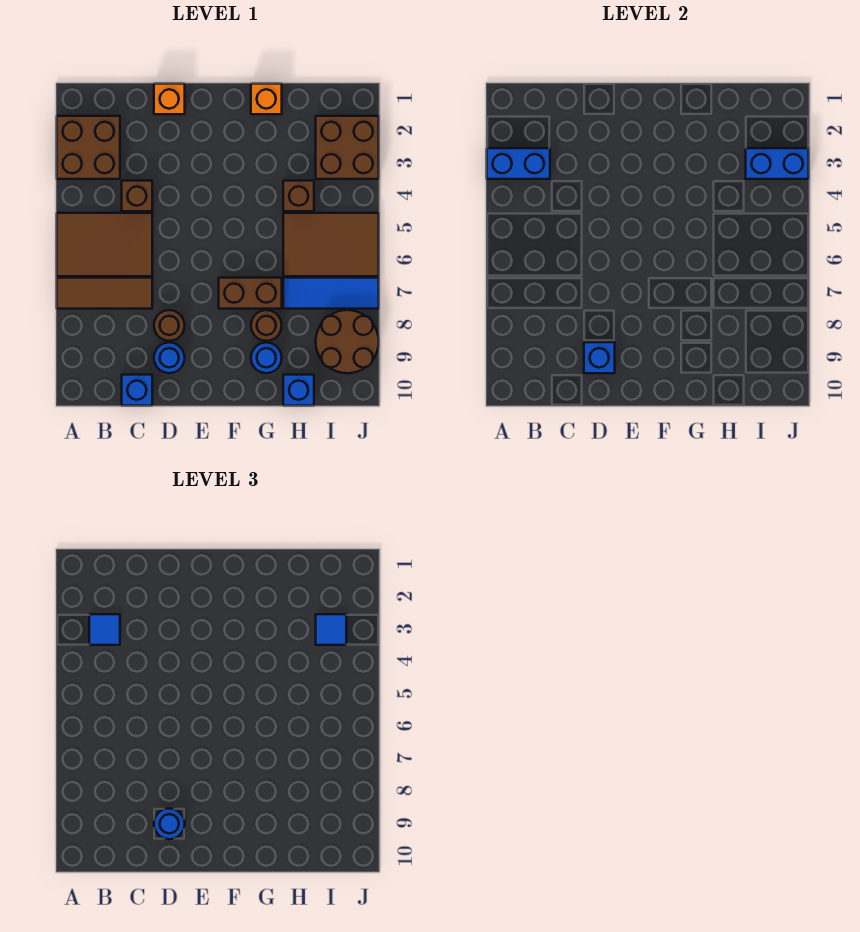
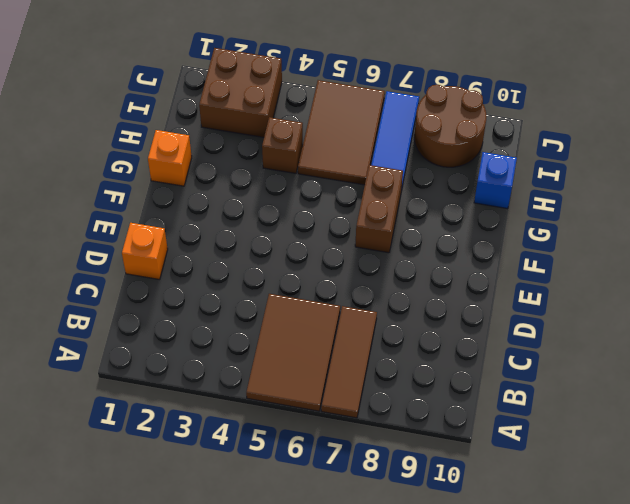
none -> brown 2x2 brick [57,116,120,179]
none -> brown 1x1 brick [122,181,152,211]
none -> blue 1x1 brick [122,375,152,406]

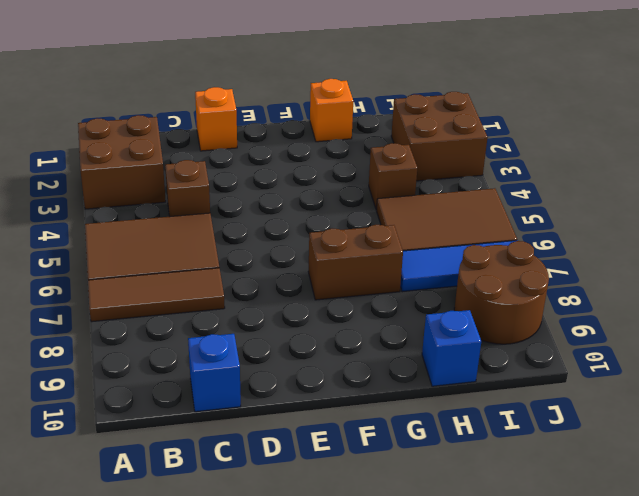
none -> brown 1x1 round brick [154,310,185,341]
none -> blue 1x1 round brick [154,342,185,373]
none -> brown 1x1 round brick [251,310,282,341]

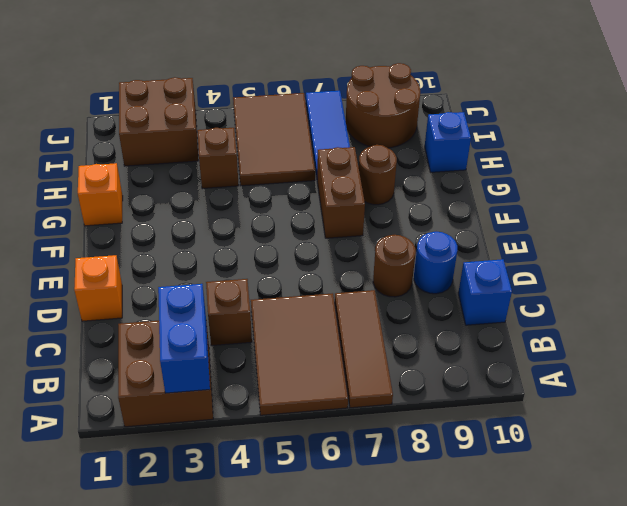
none -> blue 1x1 round brick [251,342,282,373]
none -> blue 1x1 brick [584,342,615,373]
none -> blue 1x2 brick [746,148,809,179]

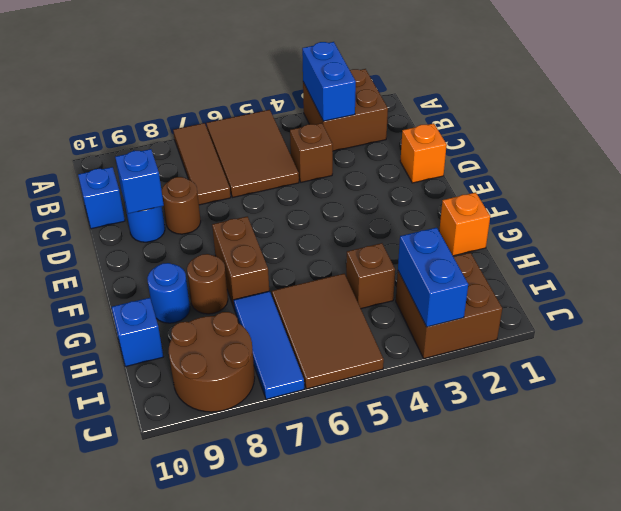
none -> blue 1x1 tile [89,614,120,645]
none -> blue 1x1 round brick [154,808,185,839]
none -> blue 1x1 tile [316,614,346,645]

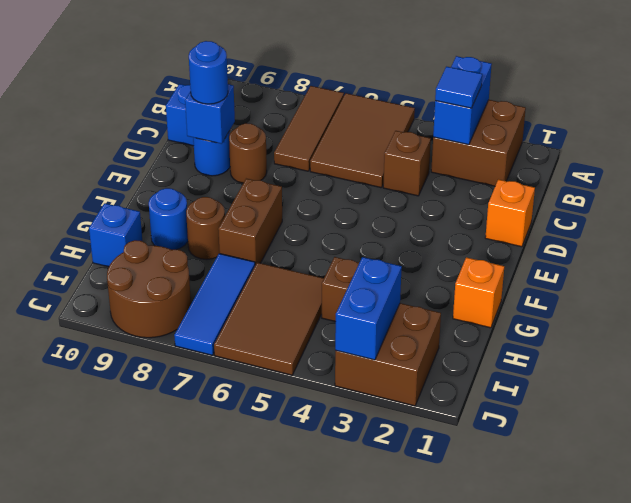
none -> blue 1x1 tile [316,614,346,645]

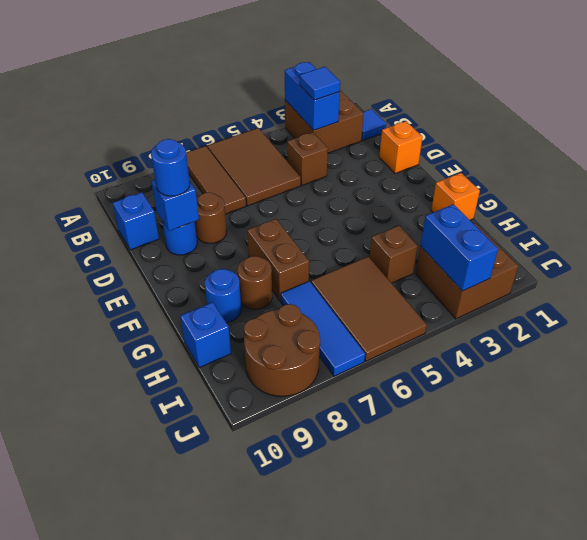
blue 1x1 tile [362,109,386,140] -> blue 1x1 tile moved to [316,614,346,645]

